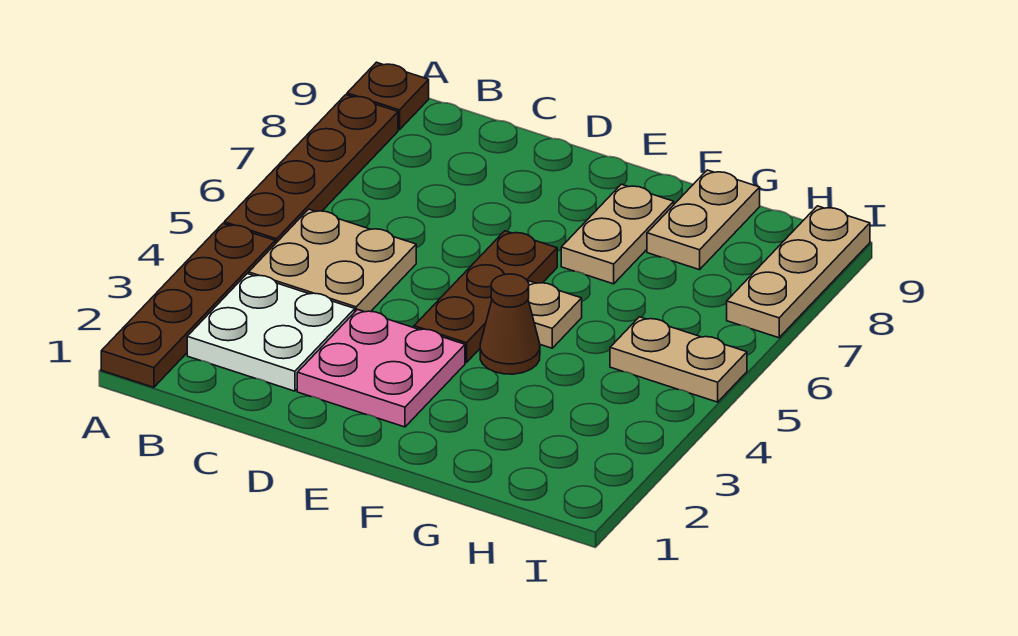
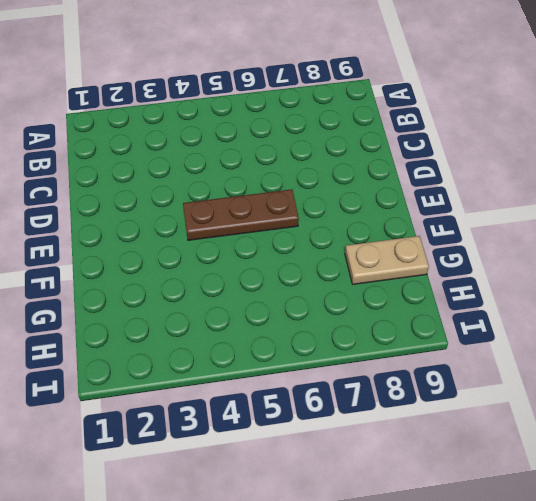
none -> brown 1x4 plate [101,224,275,387]
none -> brown 1x4 plate [224,95,398,244]
none -> brown 1x1 plate [347,62,429,130]

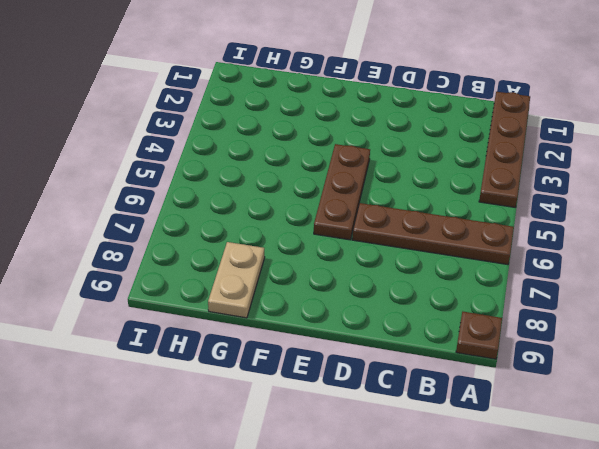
brown 1x4 plate [352,203,514,265] -> brown 1x4 plate turned to [224,95,398,244]
none -> white 2x2 plate [187,274,355,391]
none -> tan 2x2 plate [249,209,416,312]
none -> pink 2x2 plate [297,310,465,427]

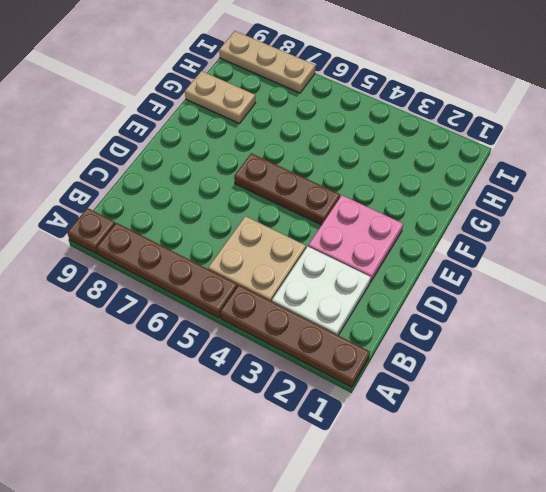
none -> brown 1x1 cone [480,274,540,374]
none -> tan 1x1 plate [528,281,582,348]
none -> tan 1x2 plate [561,184,674,284]

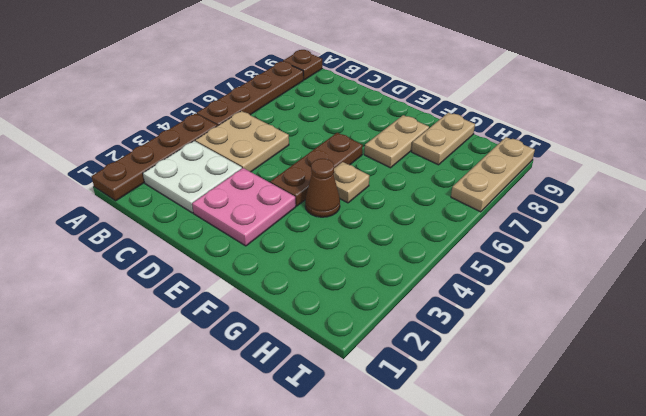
none -> tan 1x2 plate [610,317,747,402]

